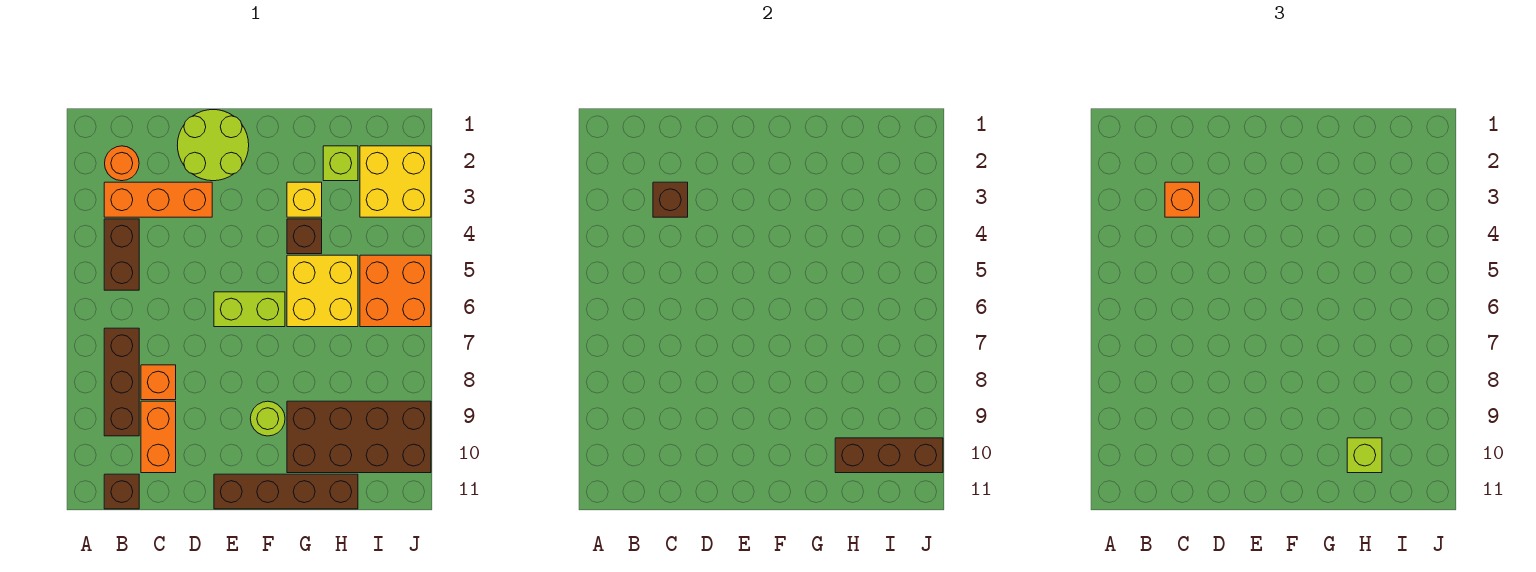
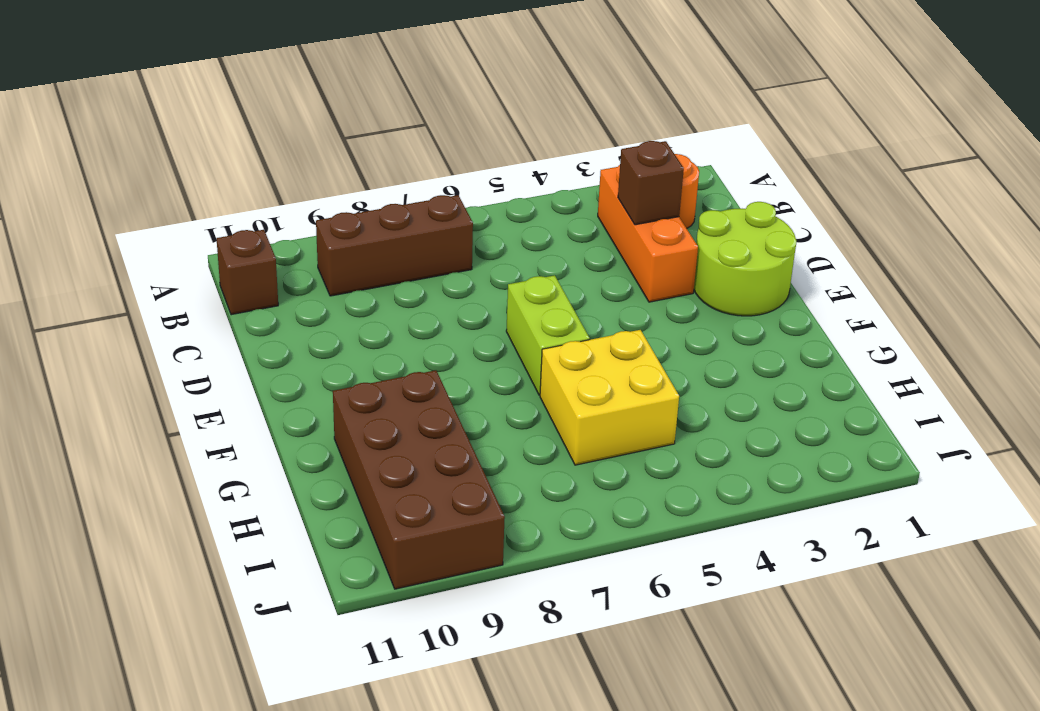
none -> brown 1x2 brick [104,219,139,290]
none -> orange 1x1 brick [141,365,176,400]
none -> orange 1x2 brick [141,401,176,473]

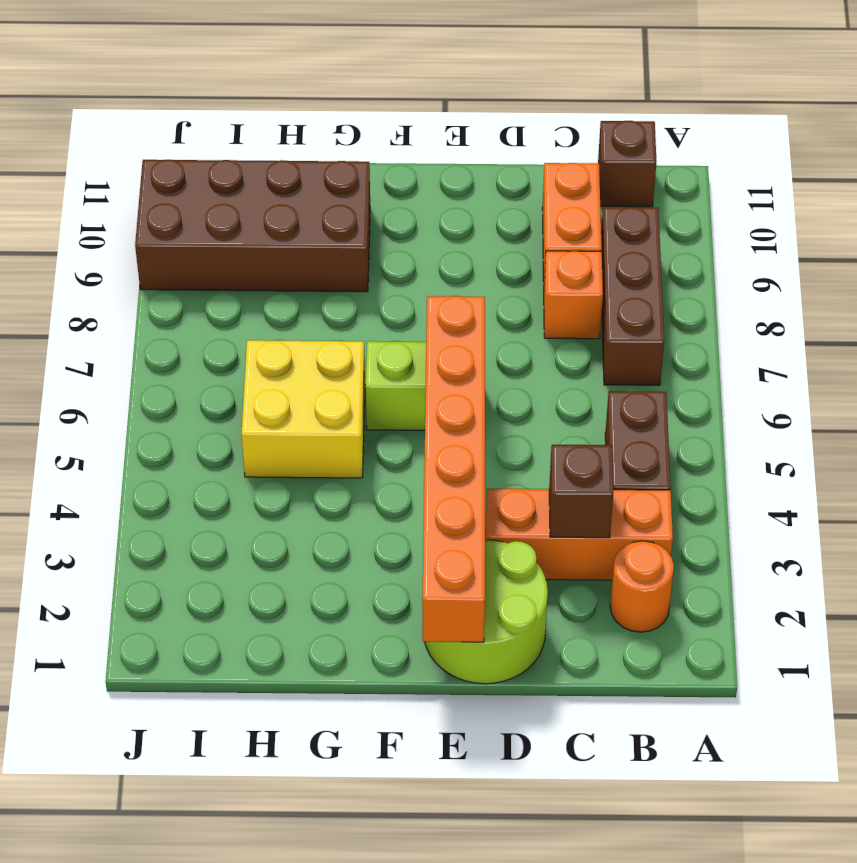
orange 1x6 brick [422,296,485,642] -> none
none -> brown 1x4 brick [214,474,358,509]
none -> lime 1x1 round brick [250,401,285,436]
none -> yellow 1x1 brick [287,182,322,217]

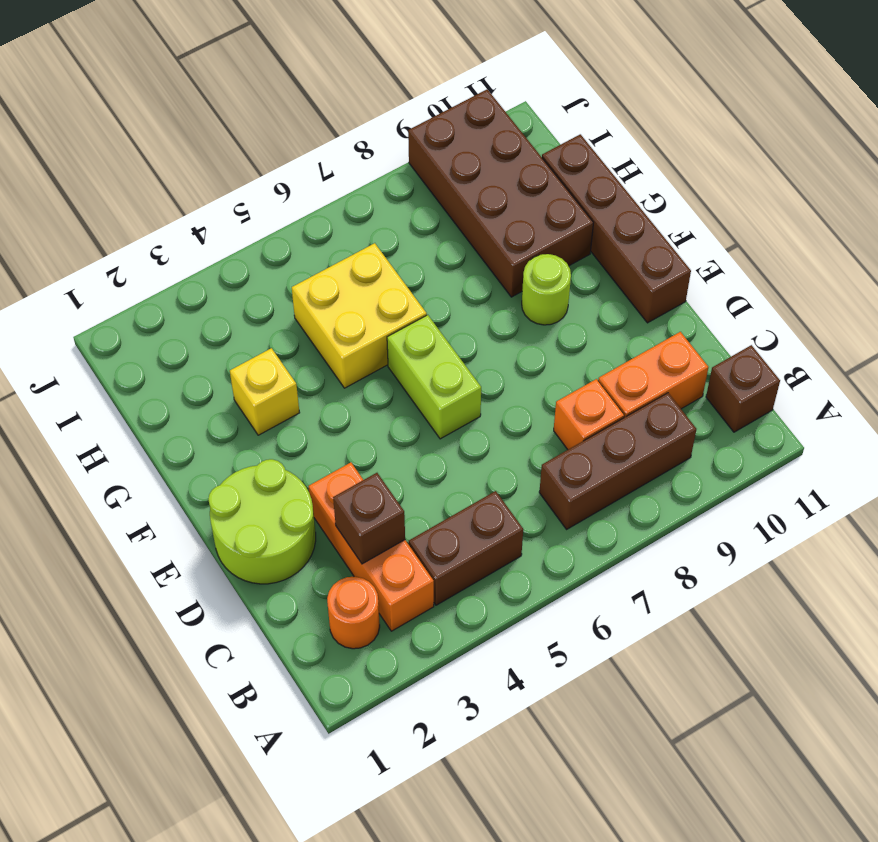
none -> brown 1x1 brick [287,219,322,254]
none -> lime 1x1 brick [323,146,358,181]
none -> yellow 2x2 brick [360,146,431,217]

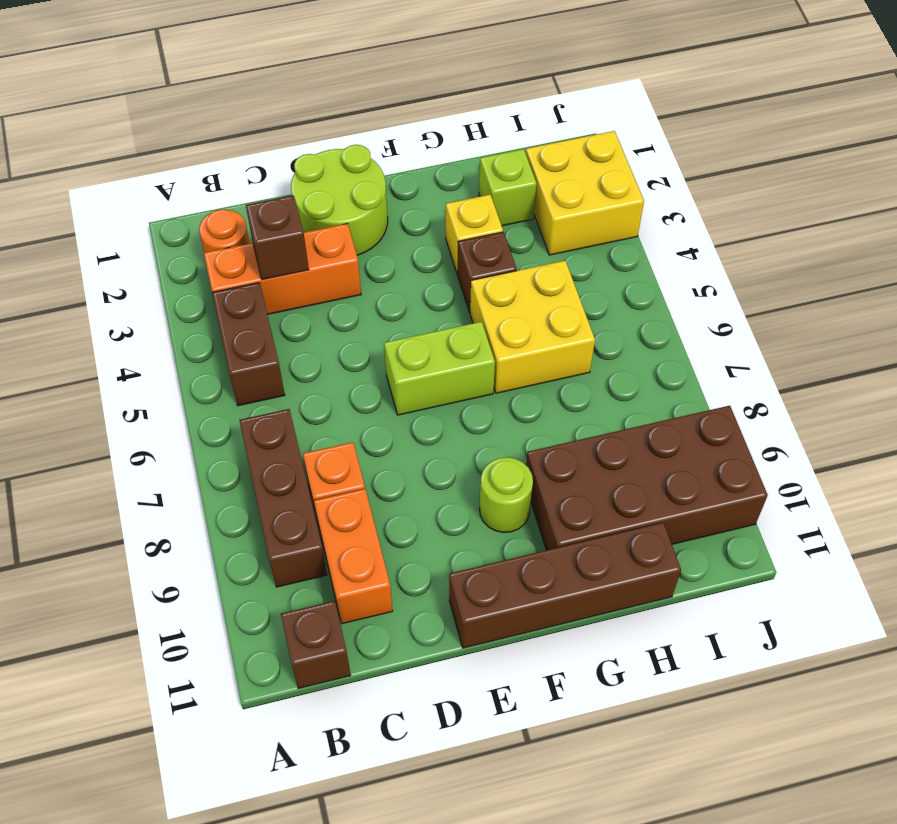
none -> orange 2x2 brick [360,255,431,327]
none -> brown 1x3 brick [835,438,943,473]
none -> orange 1x1 brick [1165,182,1200,217]

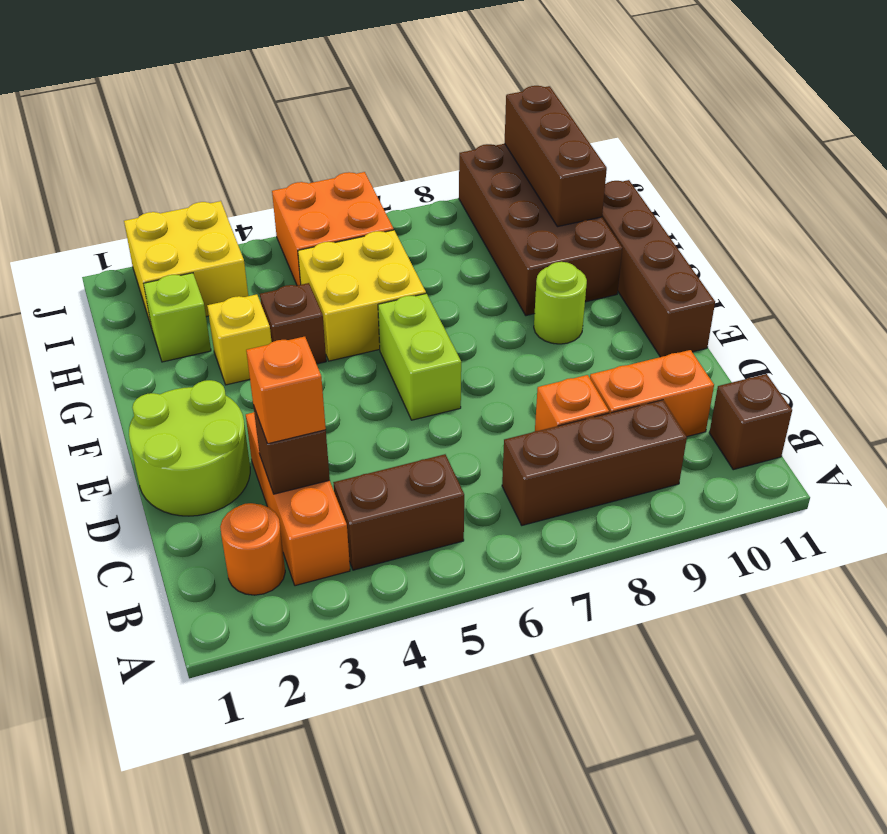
none -> lime 1x1 brick [1347,438,1382,473]

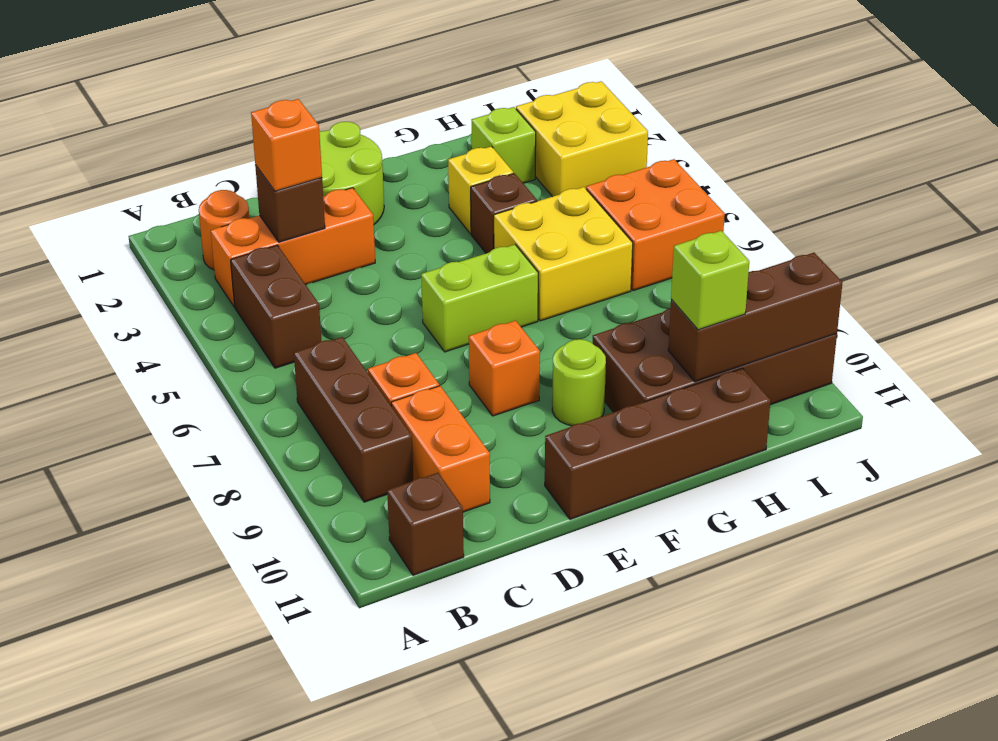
orange 1x1 brick [469,321,540,416] -> none

